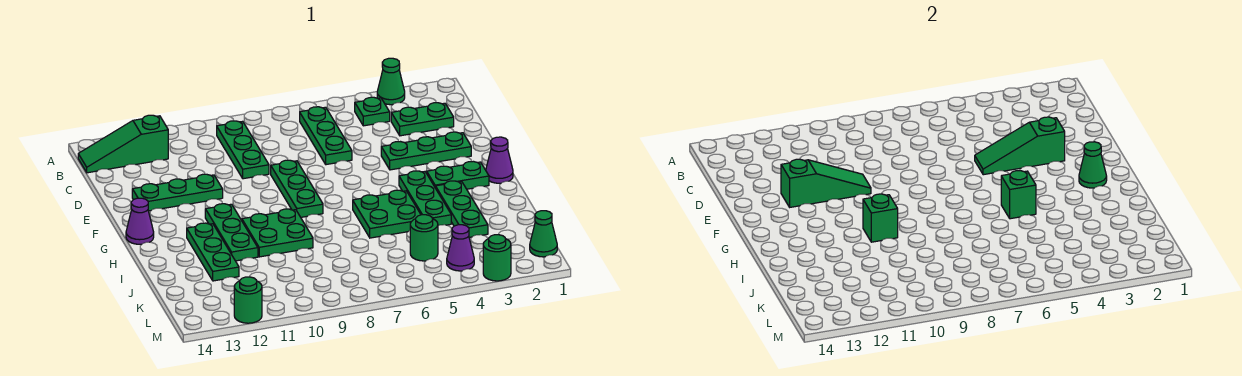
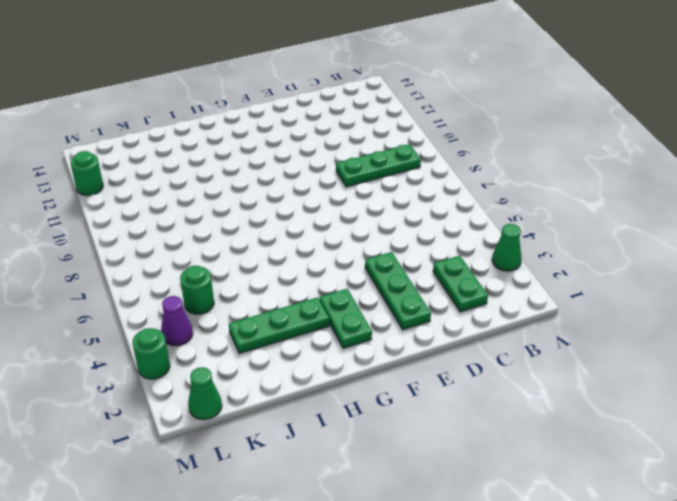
none -> green 1x1 plate [355,97,390,126]
none -> green 1x3 plate [300,107,352,165]
none -> green 1x3 slope [78,115,168,173]

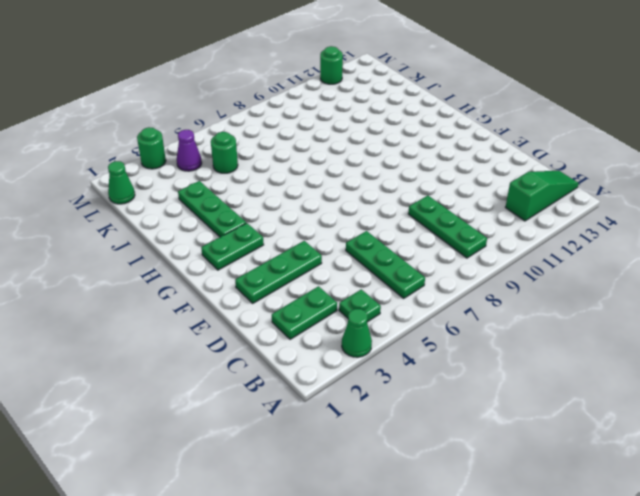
none -> green 1x3 plate [271,160,323,217]
none -> green 1x3 plate [132,174,223,211]
none -> purple 1x1 cone [486,137,513,183]

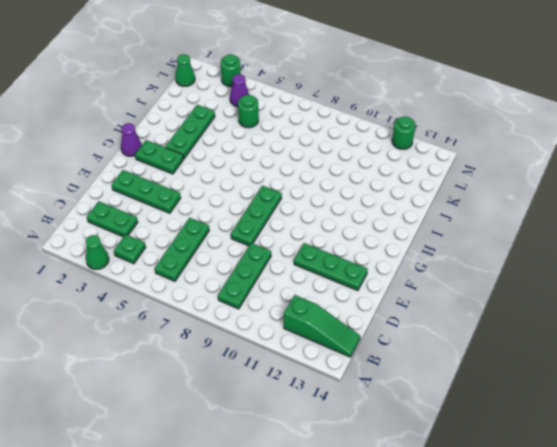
none -> green 1x3 plate [399,171,451,226]
none -> green 1x3 plate [205,204,258,261]
none -> purple 1x1 cone [126,198,154,244]

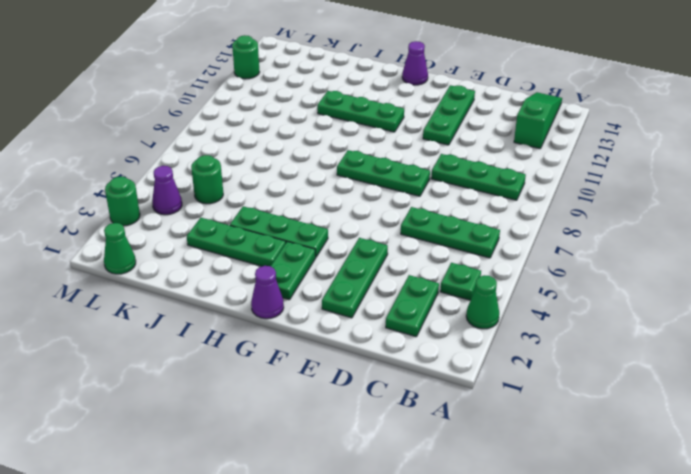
none -> green 2x2 plate [353,190,421,238]
none -> green 2x2 plate [242,209,313,257]
none -> green 1x3 plate [187,223,239,281]

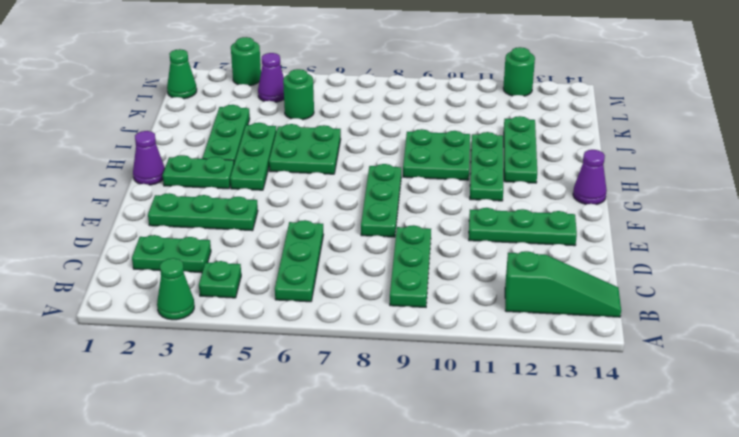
none -> green 1x3 slope [975,117,1065,175]
none -> green 1x3 slope [781,159,871,207]
none -> green 1x1 cone [1079,142,1107,188]

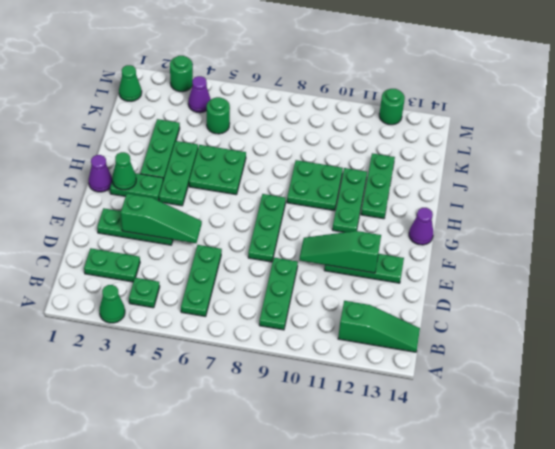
none -> green 1x1 brick [1001,171,1036,219]
none -> green 1x1 brick [863,194,898,242]

